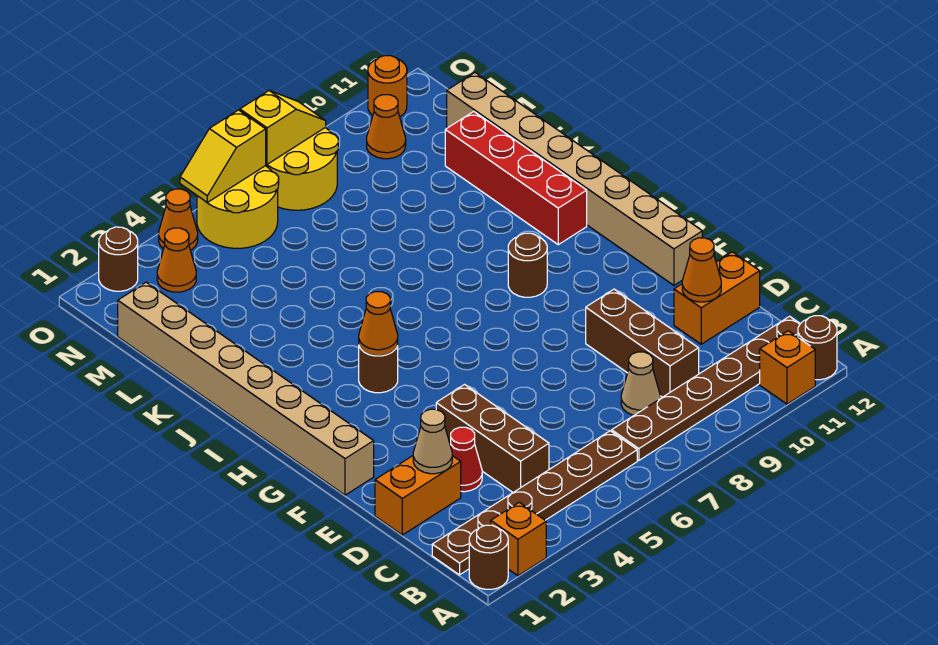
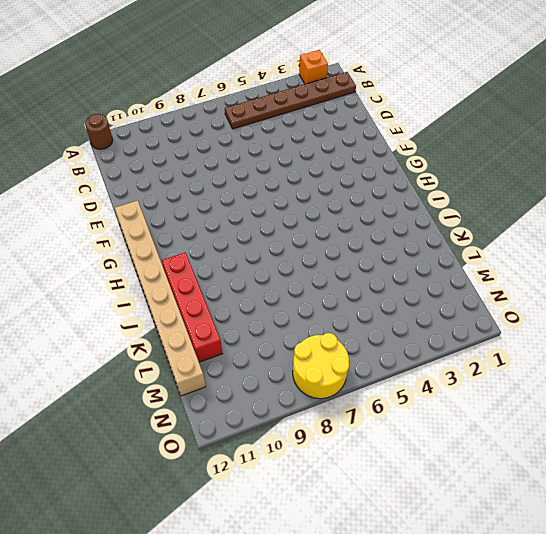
none -> brown 1x1 round brick [469,525,508,589]
none -> orange 1x1 brick [760,331,815,404]
none -> brown 1x6 plate [612,316,800,460]

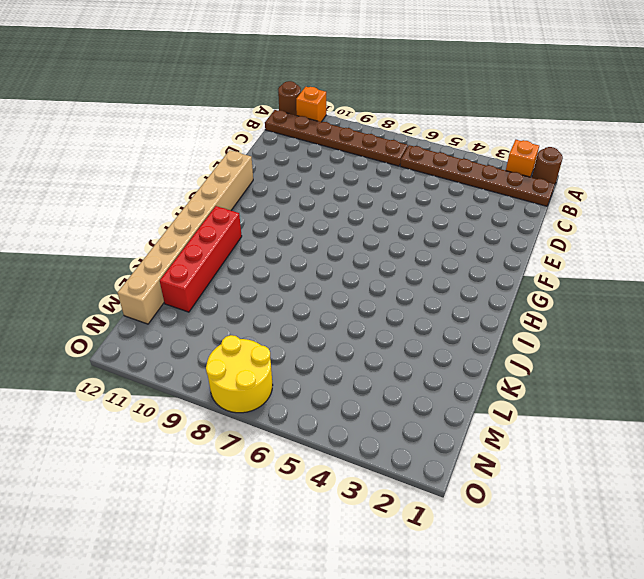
none -> brown 1x3 brick [436,384,549,492]
none -> tan 1x1 cone [621,352,660,415]
none -> brown 1x3 brick [586,289,699,397]

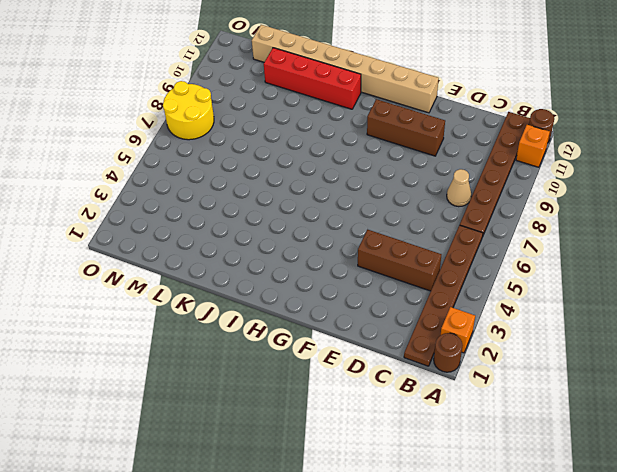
brown 1x3 brick [367,99,445,156] -> brown 1x3 brick moved to [586,289,699,397]
none -> orange 1x2 brick [375,456,461,535]
none -> red 1x1 cone [450,427,482,492]
none -> orange 1x2 brick [674,252,760,344]

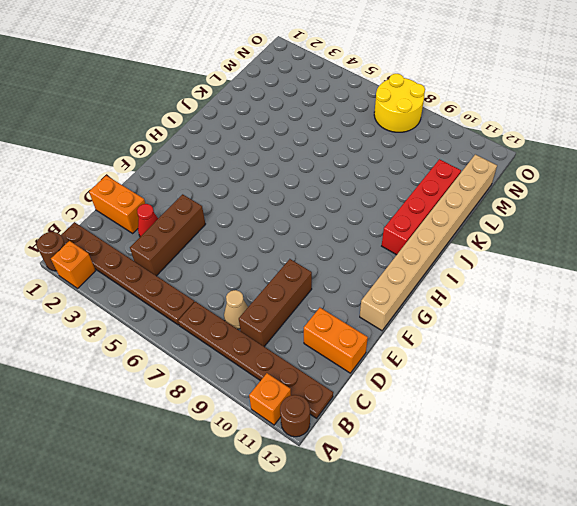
none -> tan 1x8 brick [118,282,374,495]
none -> brown 1x1 round brick [359,346,398,393]
none -> brown 1x1 round brick [508,233,547,297]

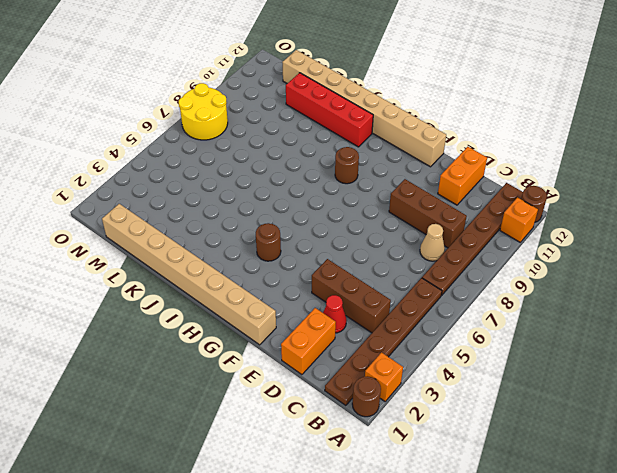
none -> orange 1x1 cone [157,228,196,292]
none -> yellow 2x2 round brick [197,166,279,248]
none -> orange 1x1 cone [367,95,406,159]

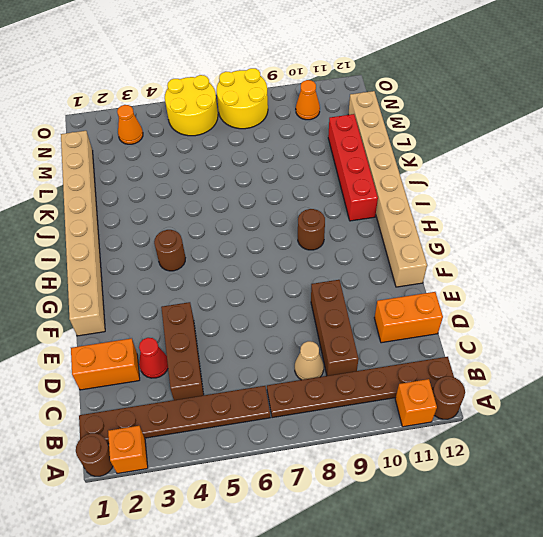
none -> brown 1x1 round brick [99,227,138,291]
none -> orange 1x1 cone [159,189,198,250]
none -> orange 1x1 round brick [368,56,407,116]

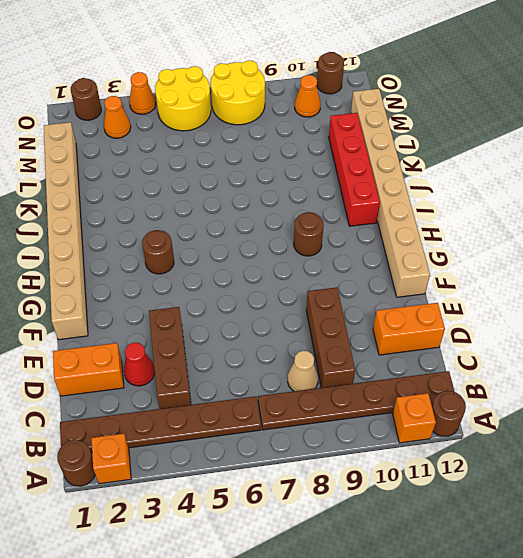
brown 1x1 round brick [317,52,344,94] -> orange 1x1 round brick [368,56,407,116]
none -> tan 1x1 cone [413,409,452,474]
none -> orange 1x1 cone [682,238,721,302]
none -> orange 1x1 cone [359,292,398,356]

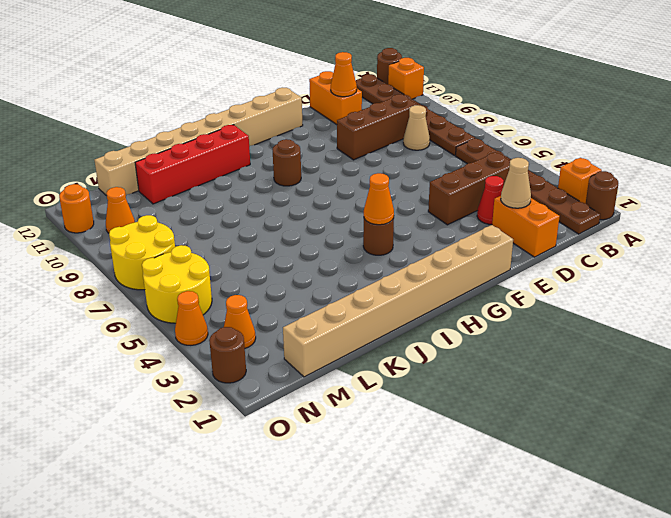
none -> yellow 1x2 slope [180,110,266,203]
none -> yellow 1x2 slope [240,91,326,164]

